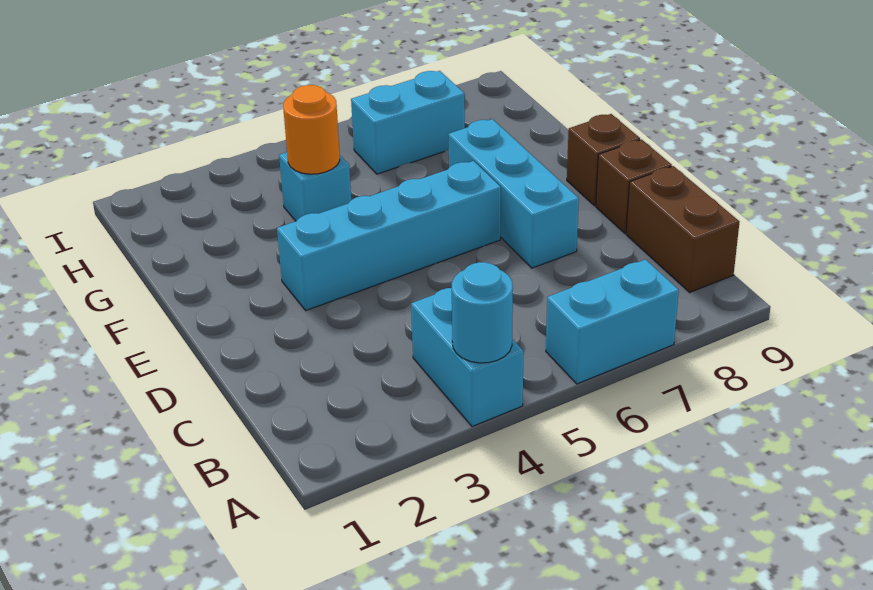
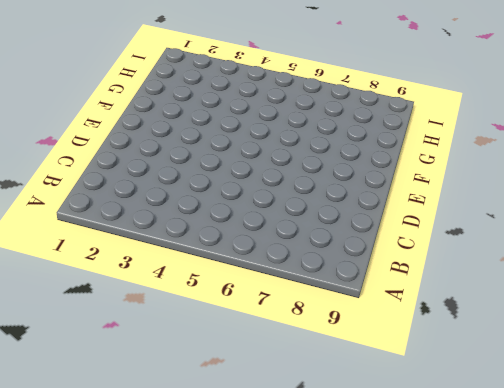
none -> cyan 1x2 brick [411,288,523,427]
none -> cyan 1x2 brick [546,259,679,384]

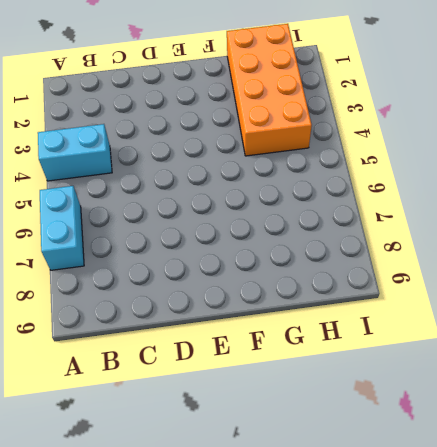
orange 2x4 brick [227,24,312,156] -> cyan 1x1 brick [279,152,351,221]
none -> brown 1x2 brick [626,166,739,292]
none -> cyan 1x3 brick [448,119,579,268]

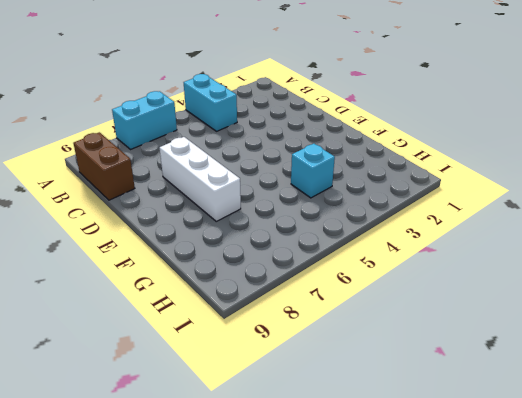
white 1x3 brick [160,137,241,221] -> cyan 1x3 brick [448,119,579,268]
none -> brown 1x1 brick [596,139,672,233]
none -> cyan 1x4 brick [277,161,501,310]

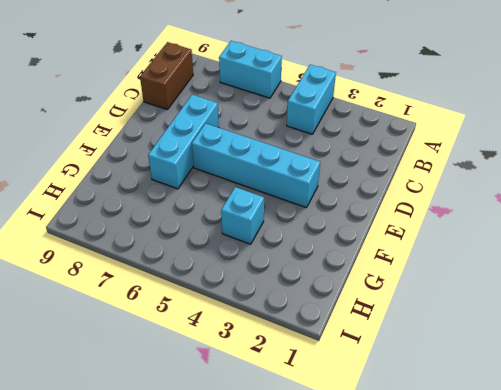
none -> brown 1x1 brick [596,139,672,233]
none -> brown 1x1 brick [567,114,640,206]

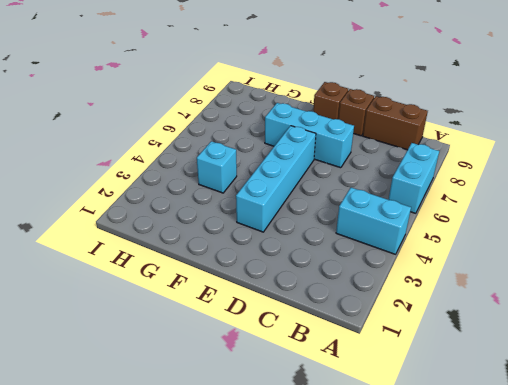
none -> cyan 1x2 brick [351,71,465,174]
none -> cyan 1x1 round brick [452,262,513,363]

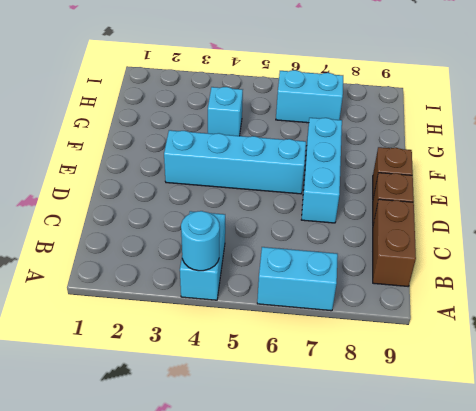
none -> orange 1x1 round brick [283,85,340,174]

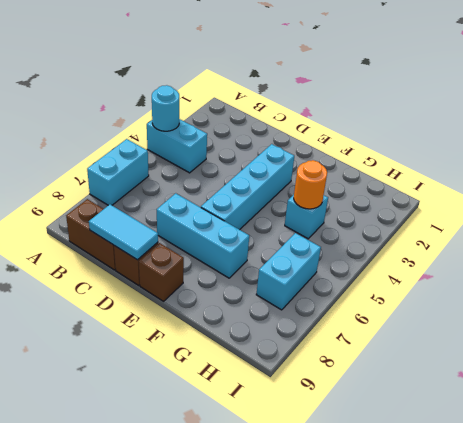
cyan 1x2 tile [89,204,158,260] -> none

